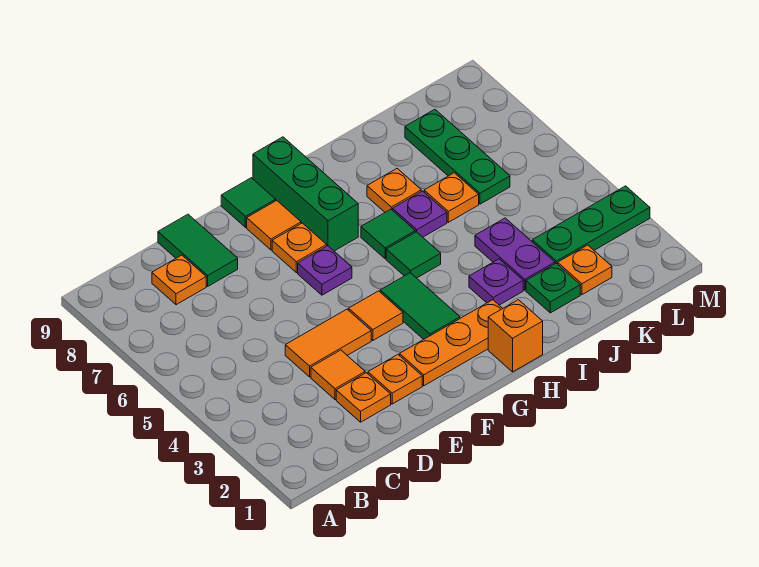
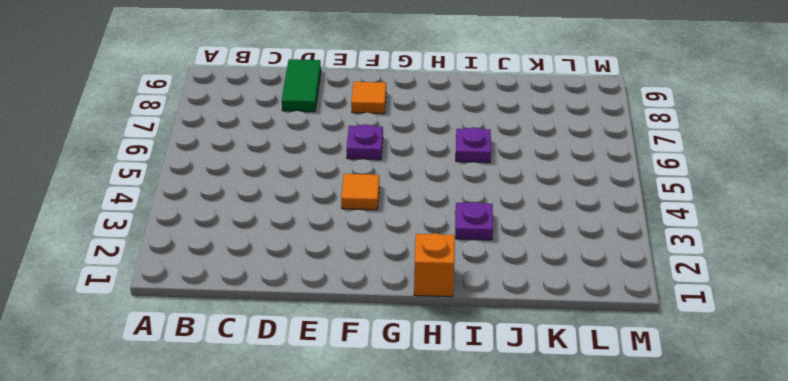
none -> orange 1x1 plate [152,255,206,305]
none -> orange 1x1 plate [336,373,391,422]
none -> orange 1x1 tile [311,350,365,400]

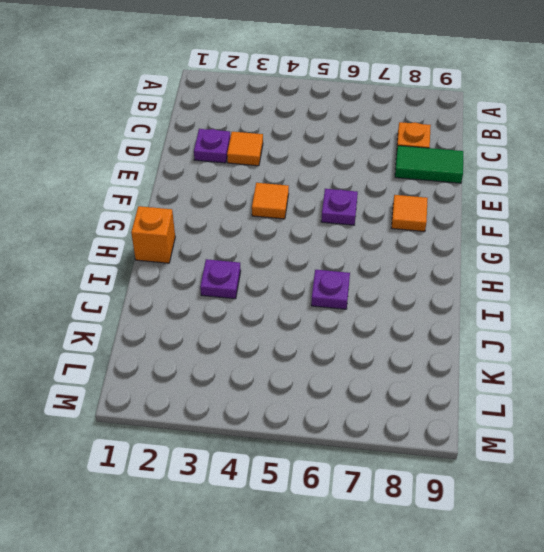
purple 1x1 plate [194,129,230,163] -> orange 1x1 plate [336,373,391,422]
none -> orange 1x2 tile [285,309,371,377]
none -> orange 1x1 plate [368,355,422,404]
none -> orange 1x3 plate [400,300,503,386]

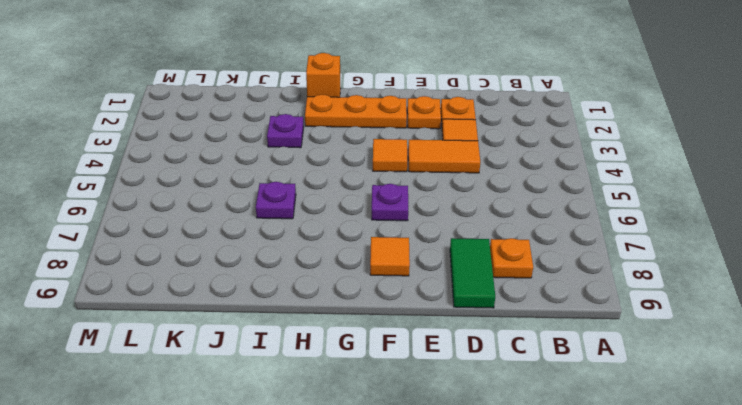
none -> orange 1x1 plate [272,223,327,273]
none -> green 1x1 tile [221,178,276,227]
none -> green 1x2 tile [380,273,460,339]

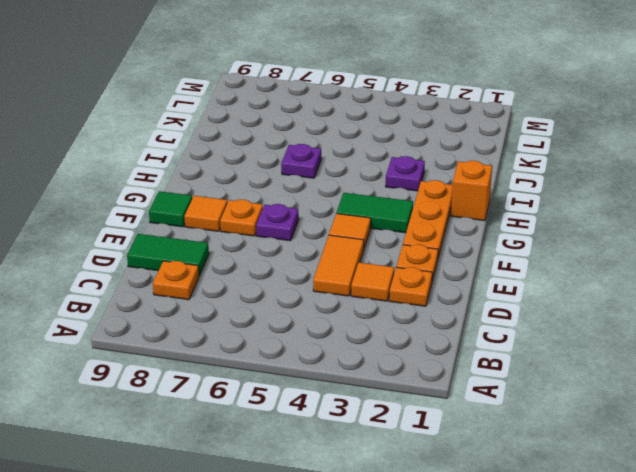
none -> green 1x3 brick [253,137,358,251]
none -> green 1x1 tile [386,232,441,278]
none -> green 1x1 tile [361,209,415,259]

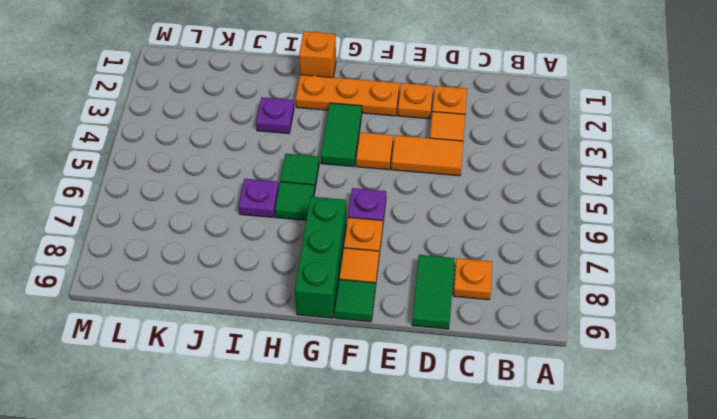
none -> orange 1x1 plate [367,169,421,212]
none -> green 1x1 plate [526,263,580,313]
none -> purple 1x2 plate [475,218,555,290]

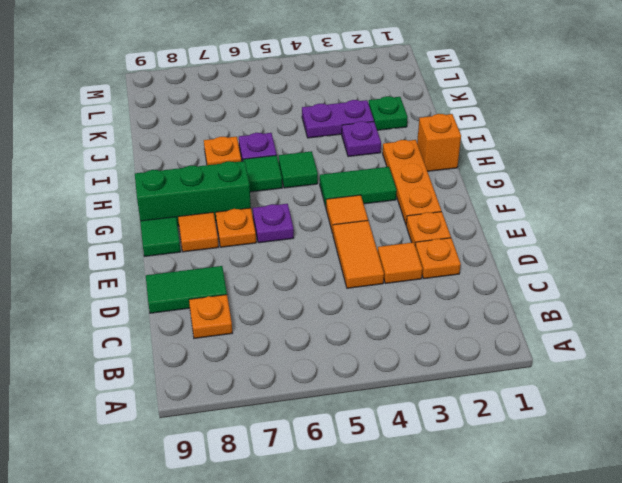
none -> orange 1x1 plate [424,173,479,222]
none -> orange 1x1 plate [558,245,612,295]
none -> green 1x3 plate [532,186,650,264]

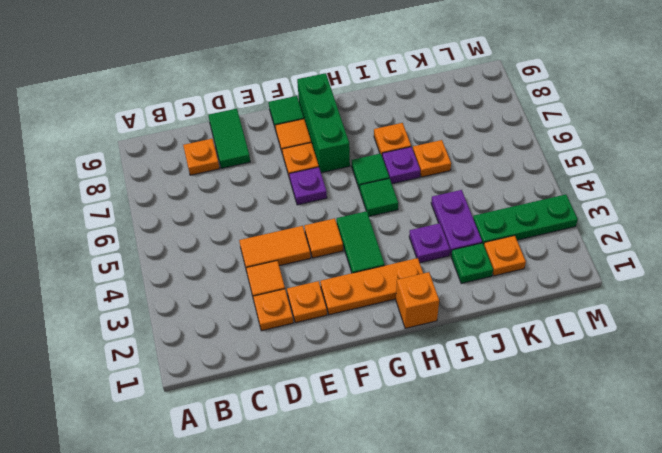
none -> green 1x3 plate [405,109,510,204]

